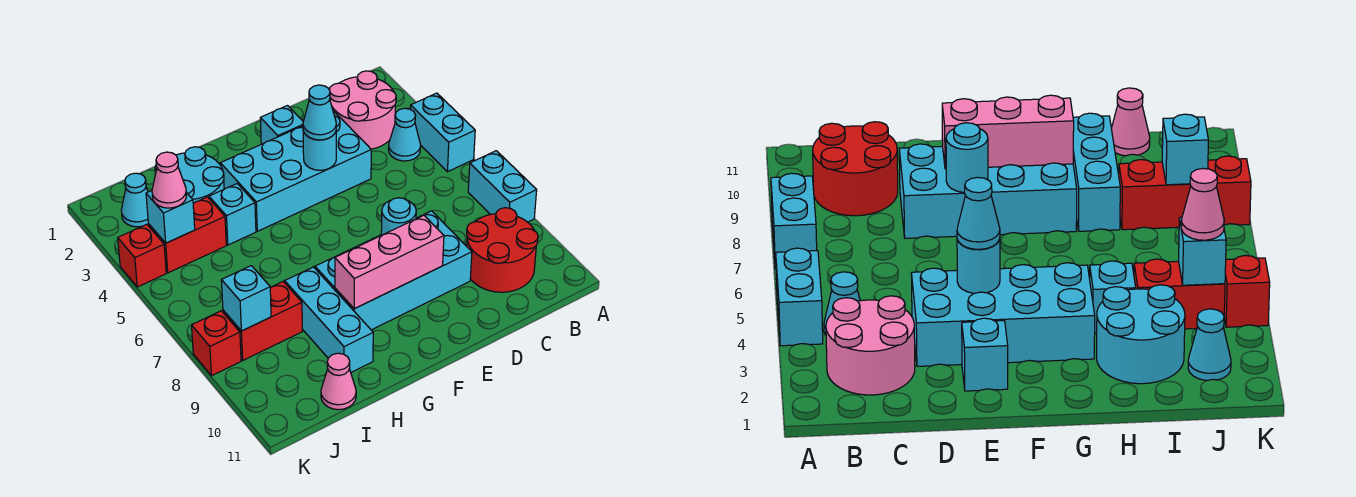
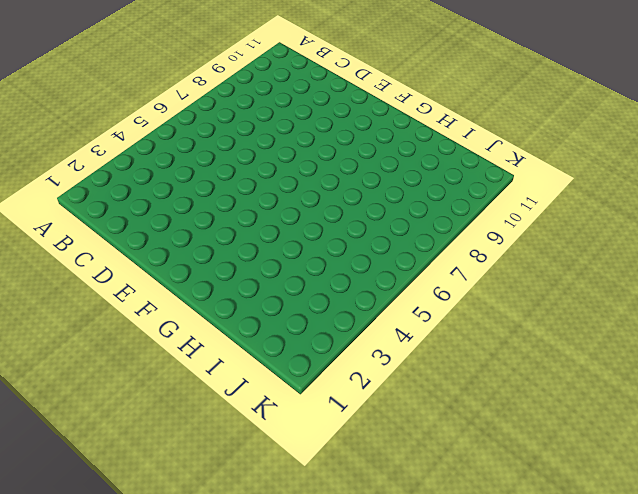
none -> cyan 1x2 brick [411,93,475,172]
none -> cyan 1x2 brick [468,151,537,222]
none -> pink 2x2 round brick [329,71,396,149]

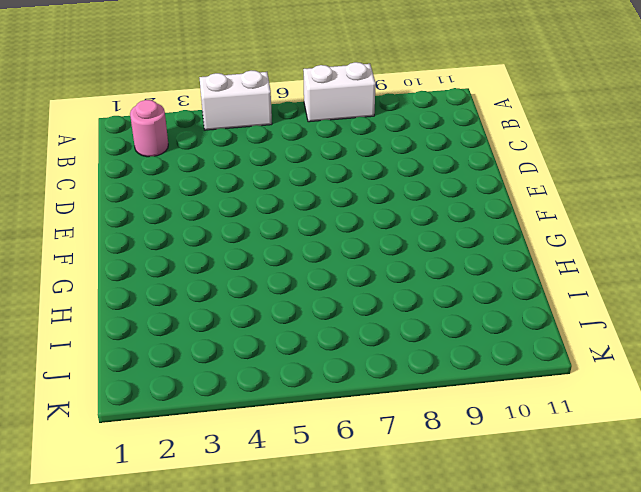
white 1x2 brick [199,71,272,130] -> cyan 1x2 brick [411,93,475,172]
white 1x2 brick [303,62,376,122] -> cyan 1x2 brick [468,151,537,222]
pink 1x1 round brick [130,100,168,157] -> pink 2x2 round brick [329,71,396,149]
none -> cyan 1x1 cone [388,108,421,161]
none -> red 2x2 round brick [467,208,538,292]
none -> cyan 2x4 brick [220,112,371,231]

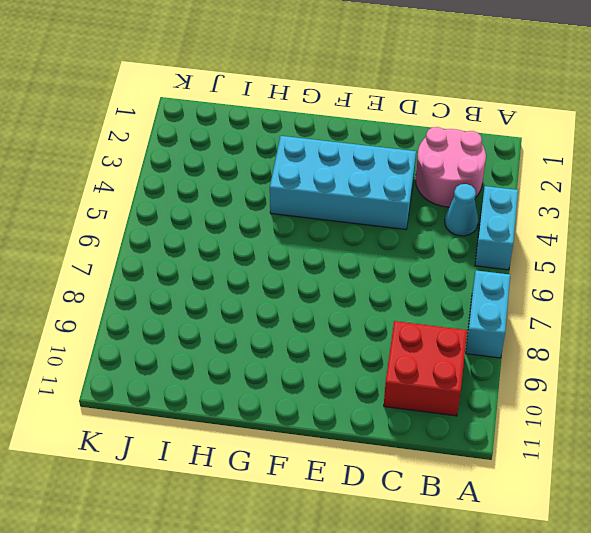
red 2x2 brick [384,321,467,416] -> red 2x2 round brick [467,208,538,292]
none -> cyan 2x4 brick [315,211,472,330]
none -> cyan 1x1 brick [260,106,303,144]
none -> cyan 2x2 round brick [155,147,224,203]

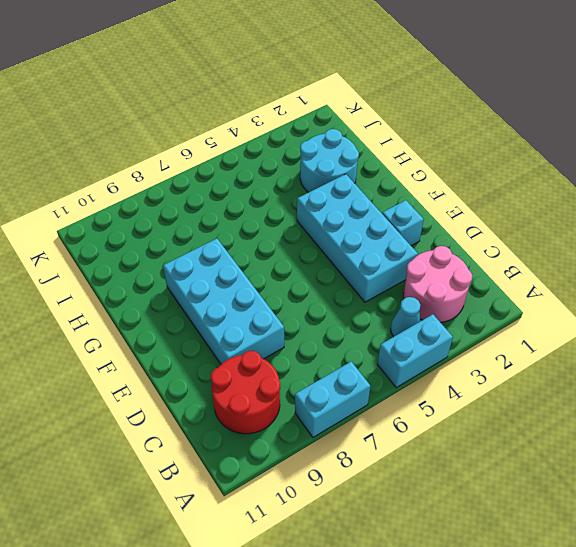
none -> cyan 1x1 brick [209,184,256,245]
none -> cyan 1x3 brick [285,267,373,372]
none -> red 1x2 brick [148,197,226,273]

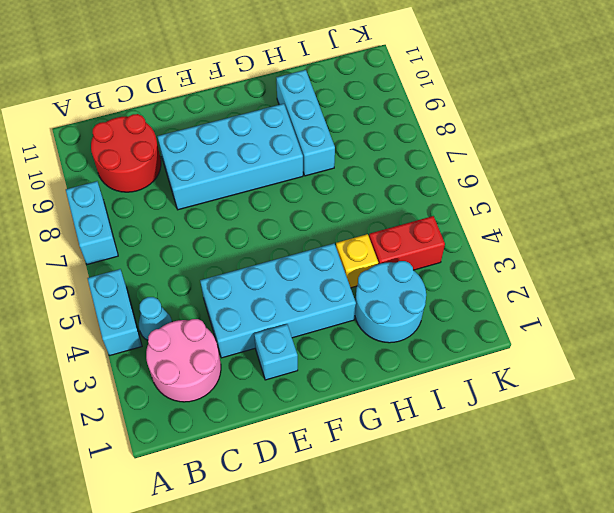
yellow 1x1 brick [336,234,378,288] -> cyan 1x1 brick [209,184,256,245]
none -> red 1x2 brick [223,282,302,360]
none -> pink 1x1 cone [321,353,356,410]
none -> cyan 1x1 cone [121,173,149,227]

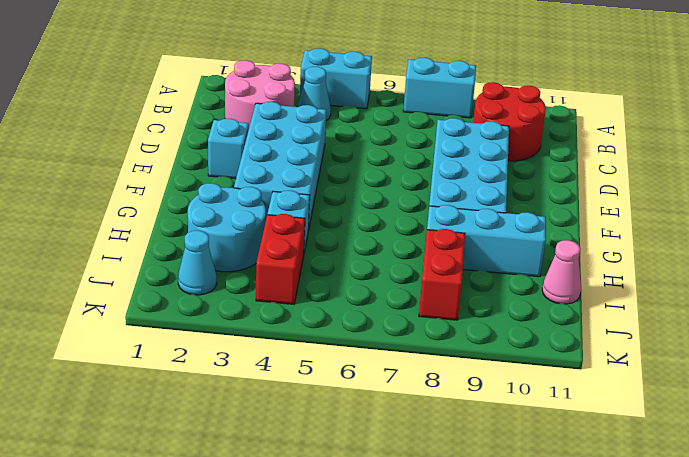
none -> red 1x1 brick [118,224,166,287]
none -> red 1x1 brick [192,311,241,376]
none -> cyan 1x1 round brick [303,131,336,170]

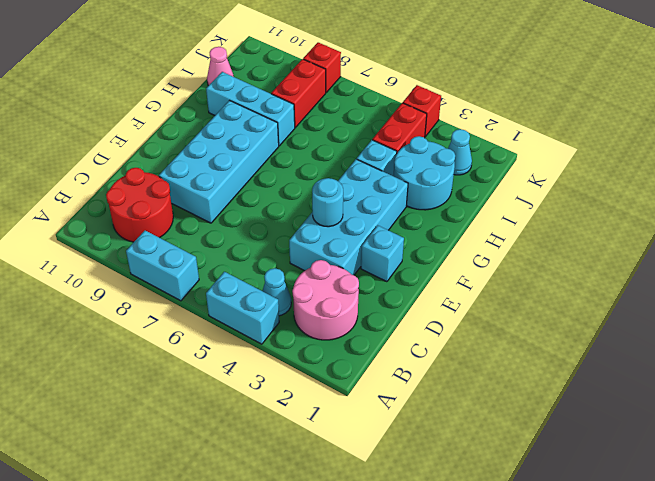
none -> cyan 1x1 round brick [381,198,416,235]
none -> pink 1x3 brick [335,215,444,309]
none -> cyan 1x1 brick [146,191,195,243]

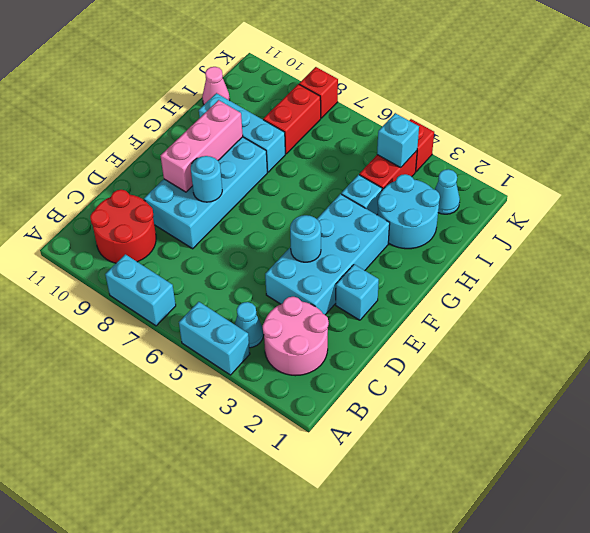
none -> cyan 1x1 brick [221,266,271,331]
none -> cyan 1x1 cone [303,85,336,140]
none -> pink 1x1 cone [152,152,187,208]

